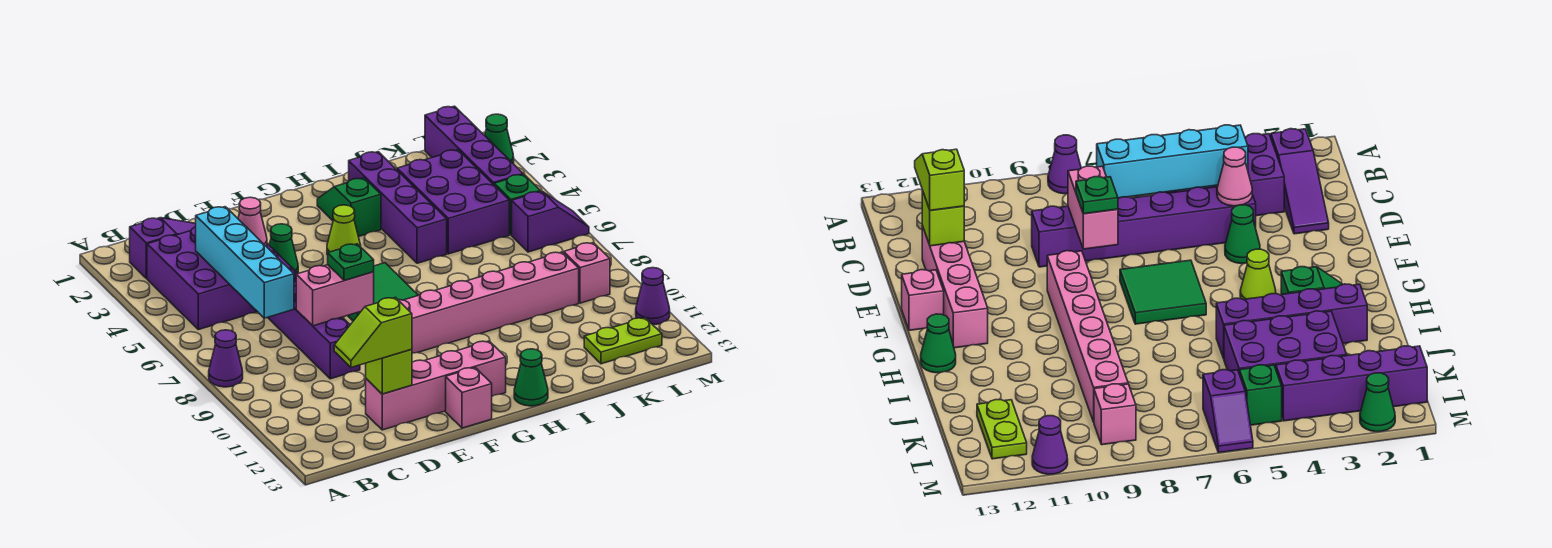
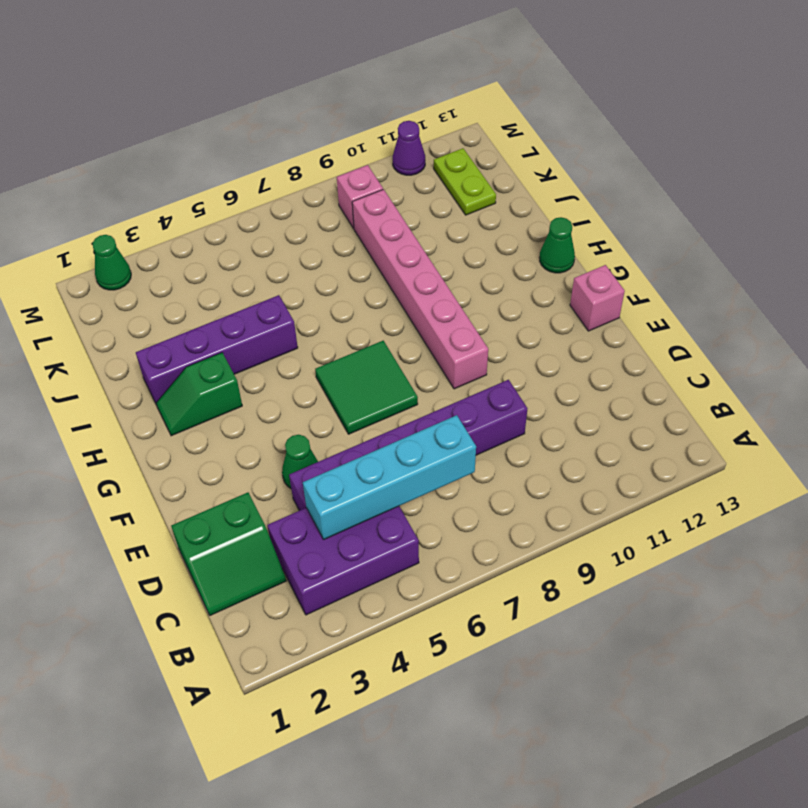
green 2x2 slope [171,493,286,615] -> purple 1x3 slope [130,218,196,278]
none -> purple 1x1 cone [209,330,243,387]
none -> pink 1x4 brick [366,341,506,430]
none -> lime 1x1 cone [327,205,361,255]

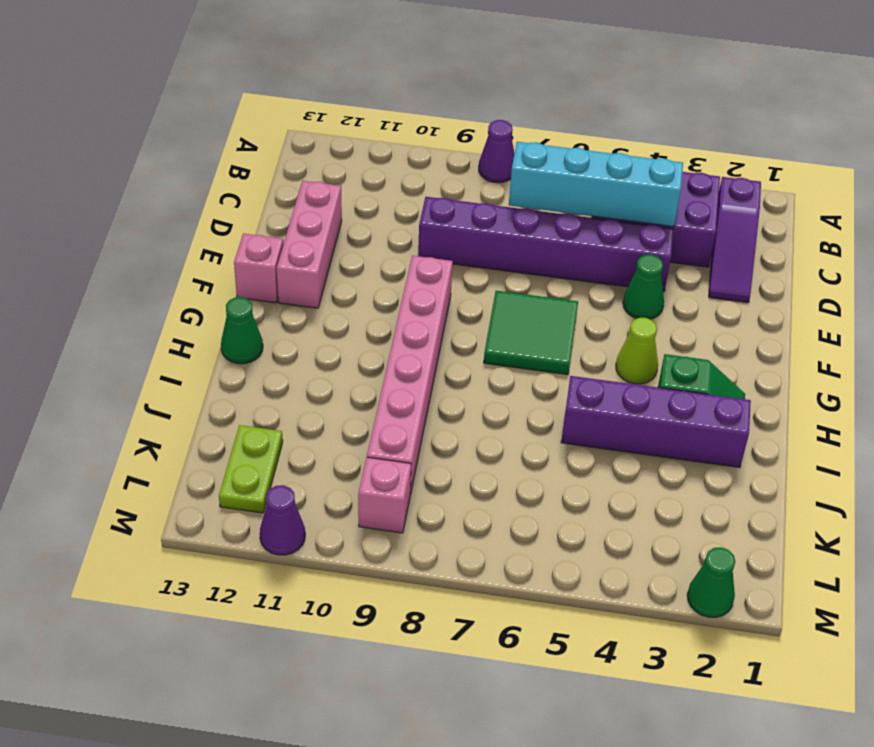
pink 1x3 brick [277,181,342,308] -> pink 1x4 brick [366,341,506,430]
none -> purple 2x3 brick [397,150,509,254]
none -> purple 1x4 brick [425,106,523,185]
none -> green 1x1 brick [494,174,541,235]

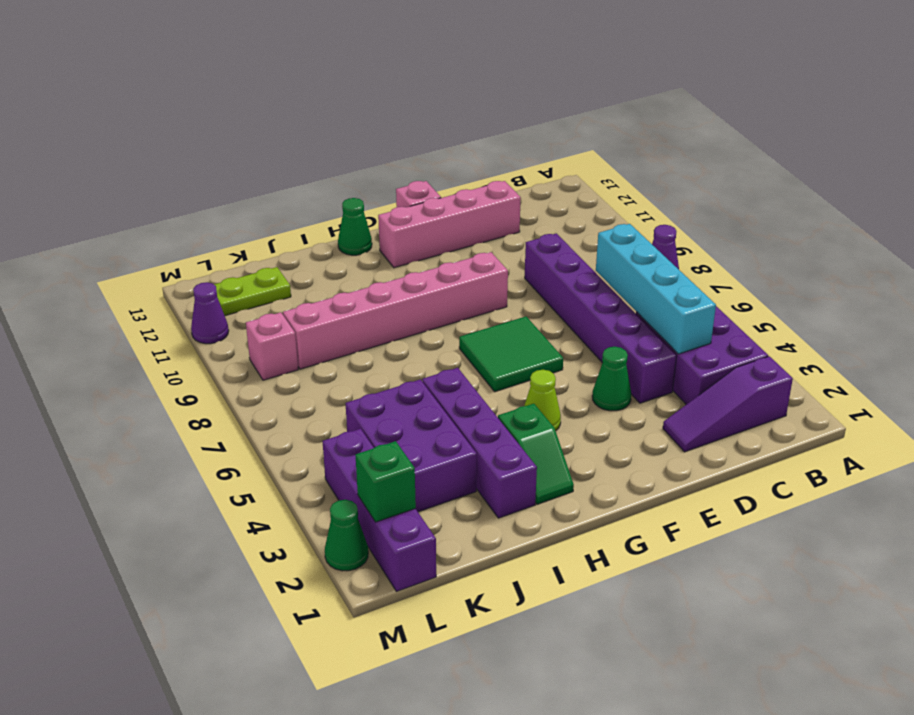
green 1x1 brick [355,441,416,522] -> green 1x1 brick moved to [494,174,541,235]
none -> purple 1x2 slope [512,191,589,252]
none -> pink 1x1 cone [238,197,267,247]
none -> pink 1x2 brick [296,265,374,326]

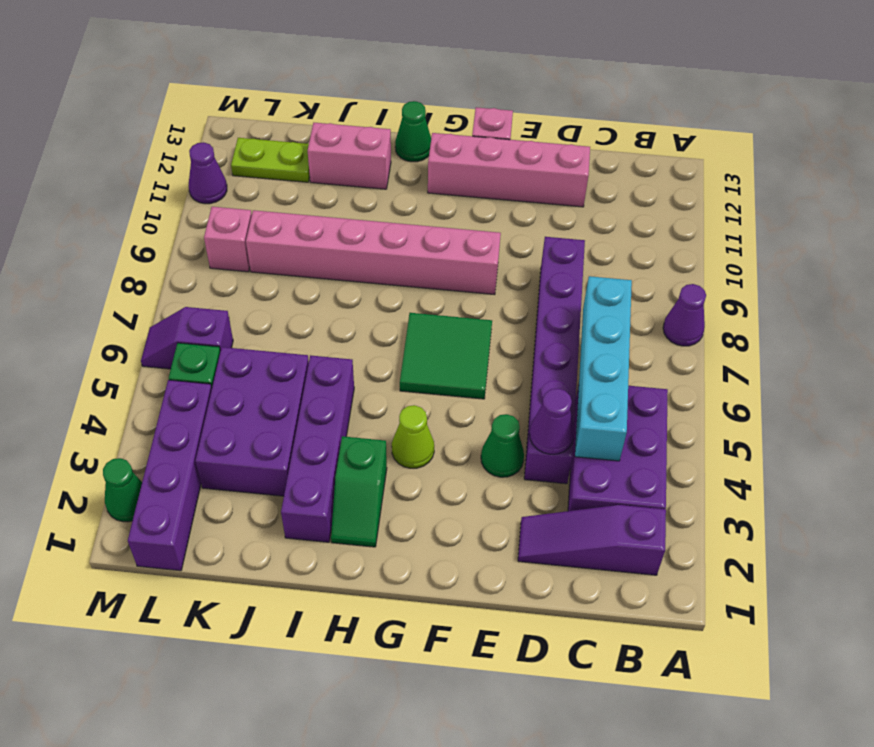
purple 1x1 cone [530,388,575,454] -> pink 1x1 cone [238,197,267,247]
pink 1x2 brick [308,123,391,189] -> pink 1x2 brick moved to [296,265,374,326]
none -> lime 1x1 brick [366,349,412,394]
none -> lime 1x2 slope [334,297,412,368]
none -> green 1x1 plate [328,244,374,281]

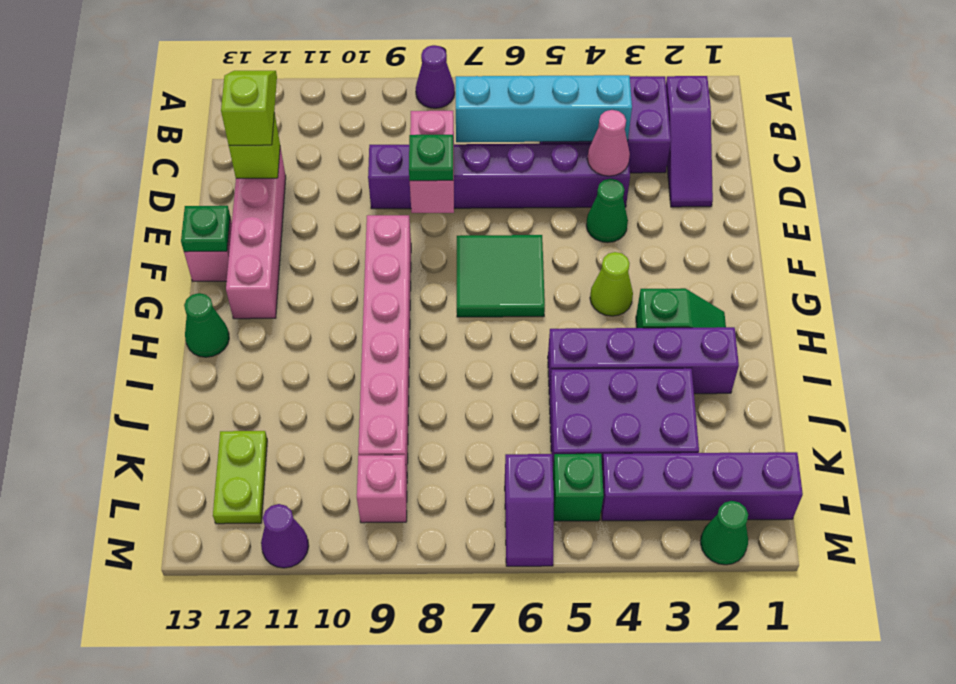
green 1x1 plate [181,206,230,252] -> none

